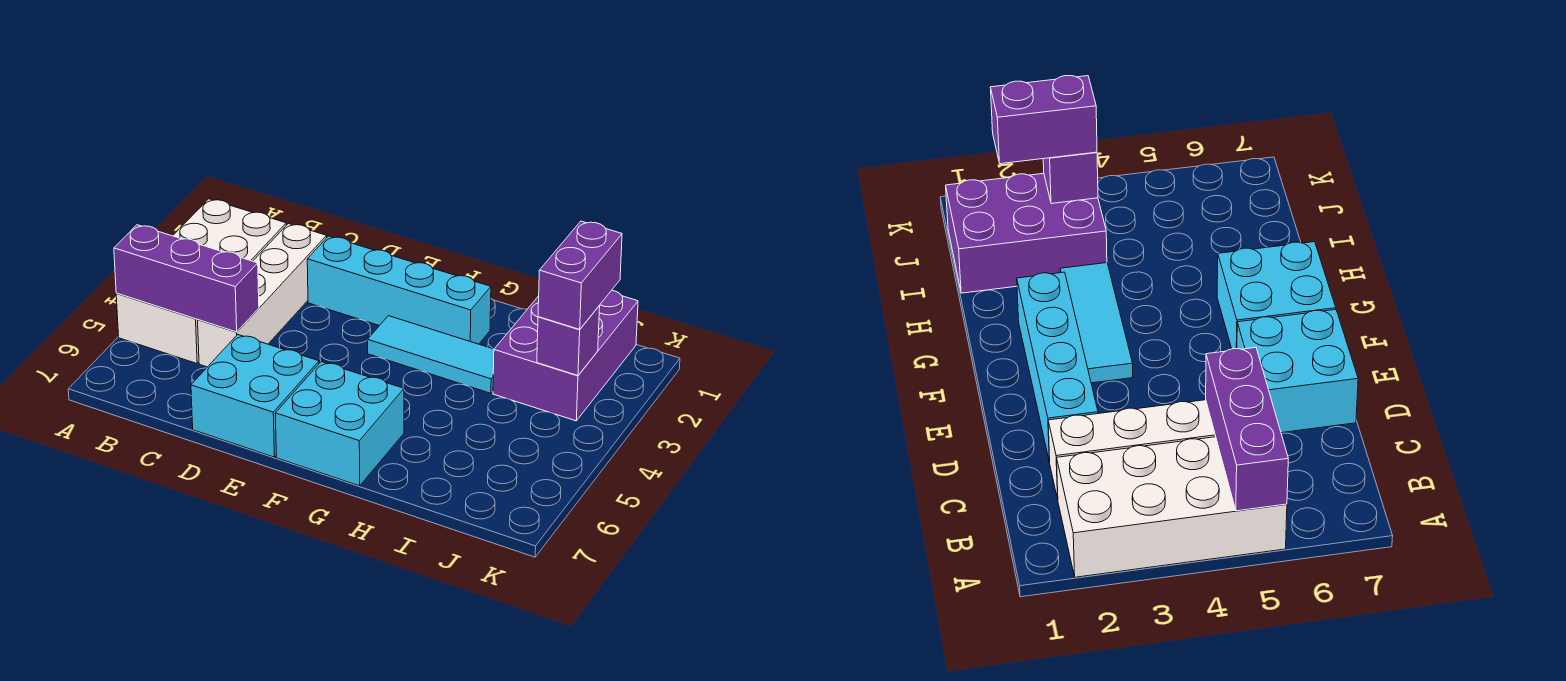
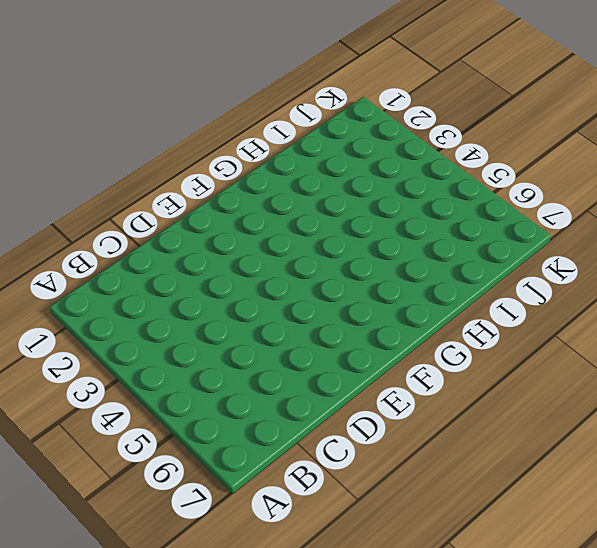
none -> white 2x4 brick [116,199,286,363]
none -> white 1x4 brick [198,224,327,367]

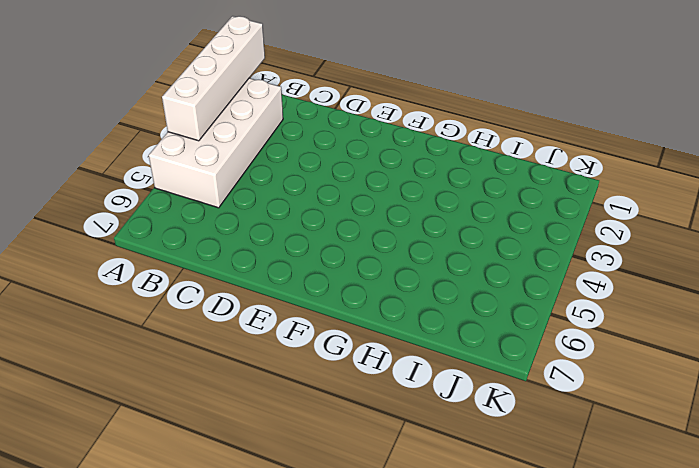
white 1x4 brick [162,16,265,141] -> white 1x4 brick moved to [198,224,327,367]
none -> cyan 1x4 brick [307,236,491,344]
none -> cyan 2x2 brick [191,335,319,457]

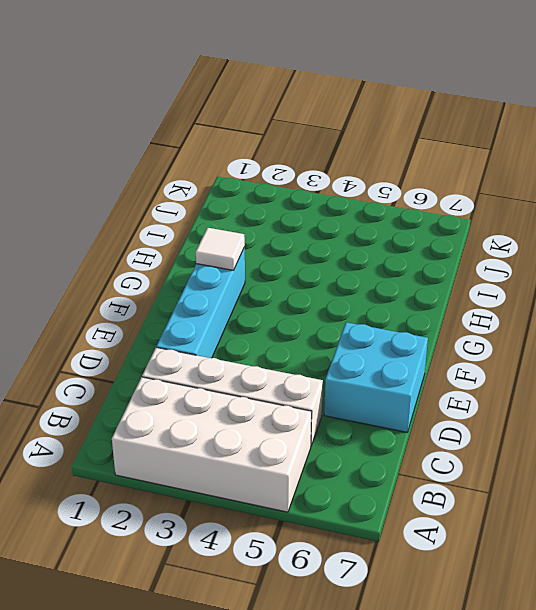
white 1x1 tile [196,228,245,270] -> none
none -> cyan 1x3 tile [368,316,494,393]
none -> cyan 2x2 brick [275,362,404,486]

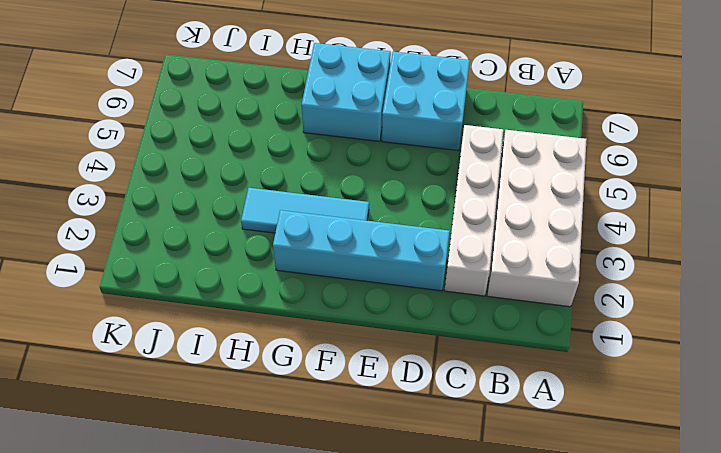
none -> purple 2x3 brick [493,290,638,421]
none -> purple 1x3 brick [114,225,259,332]

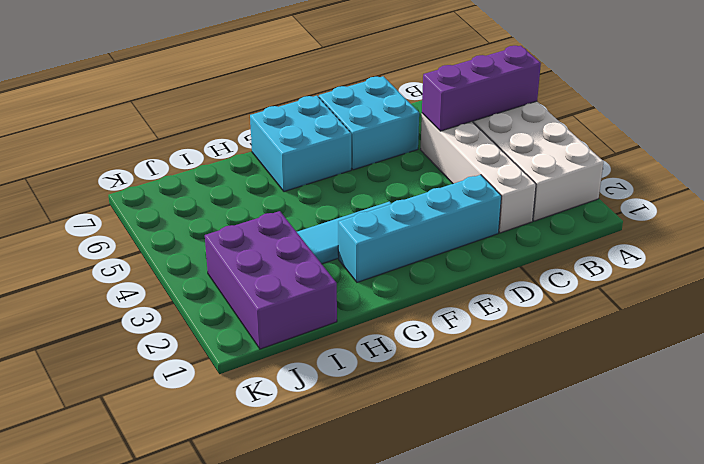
none -> purple 1x1 brick [537,306,600,376]
none -> purple 1x2 brick [538,221,622,329]

